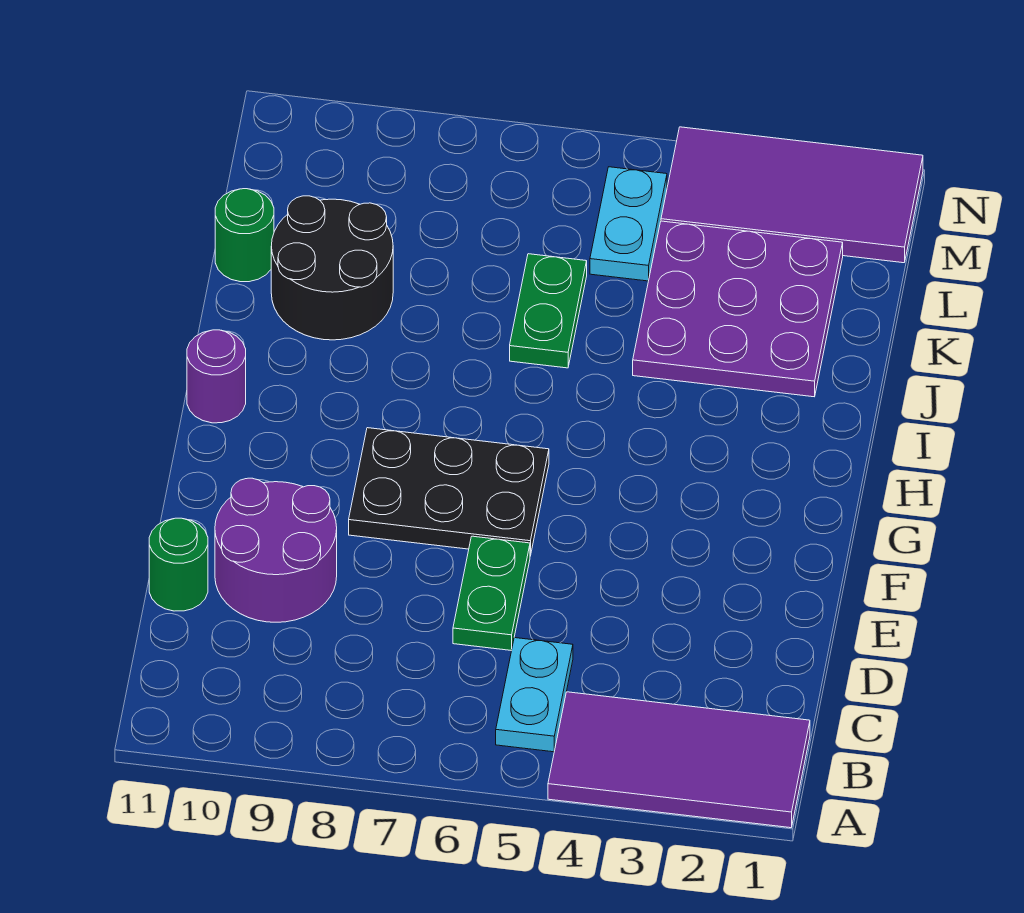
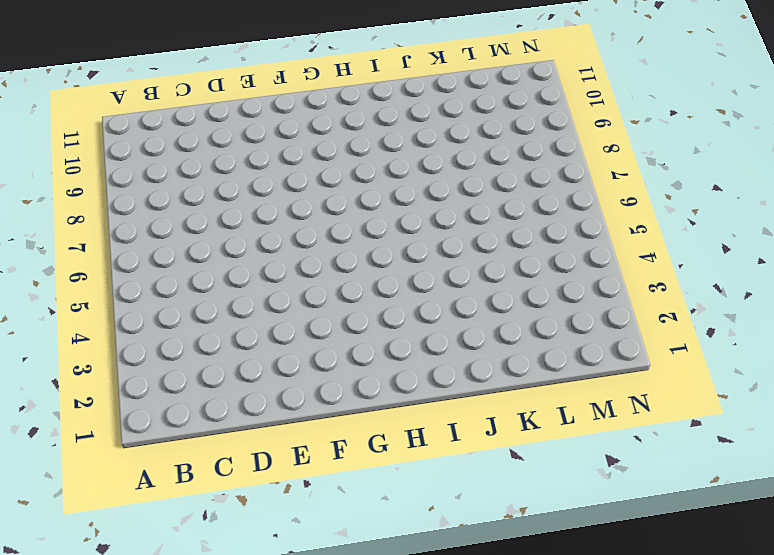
none -> purple 2x4 tile [548,692,810,828]
none -> cyan 1x2 plate [496,638,573,752]
none -> green 1x2 plate [453,536,530,651]

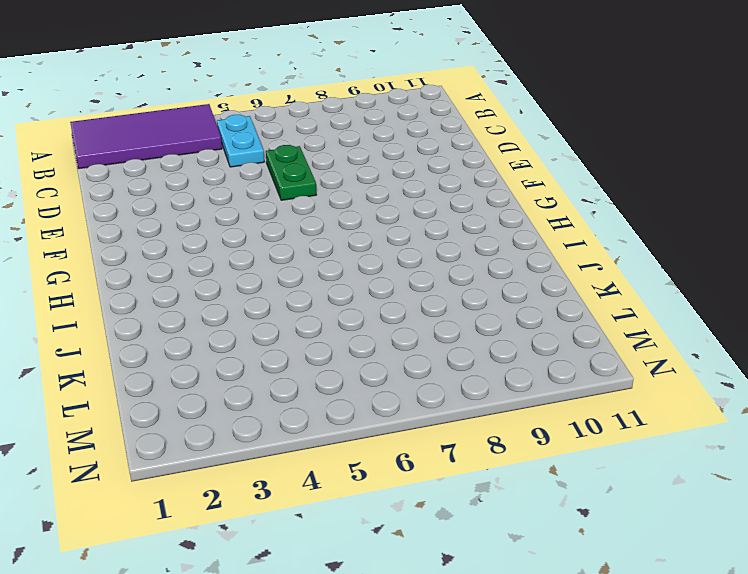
none -> purple 2x2 round brick [215,478,337,622]
none -> green 1x1 round brick [149,518,208,611]
none -> black 2x3 plate [349,428,549,556]

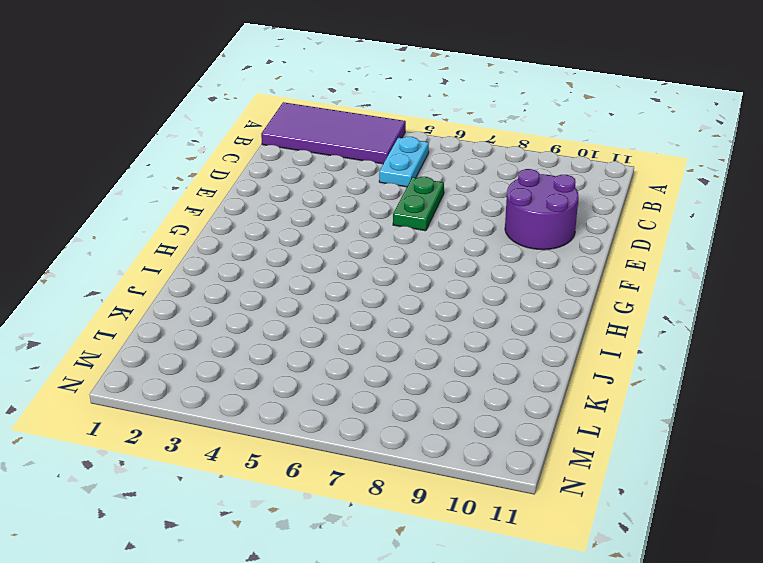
none -> green 1x1 round brick [149,518,208,611]
none -> black 2x3 plate [349,428,549,556]
none -> purple 1x1 round brick [187,330,246,423]

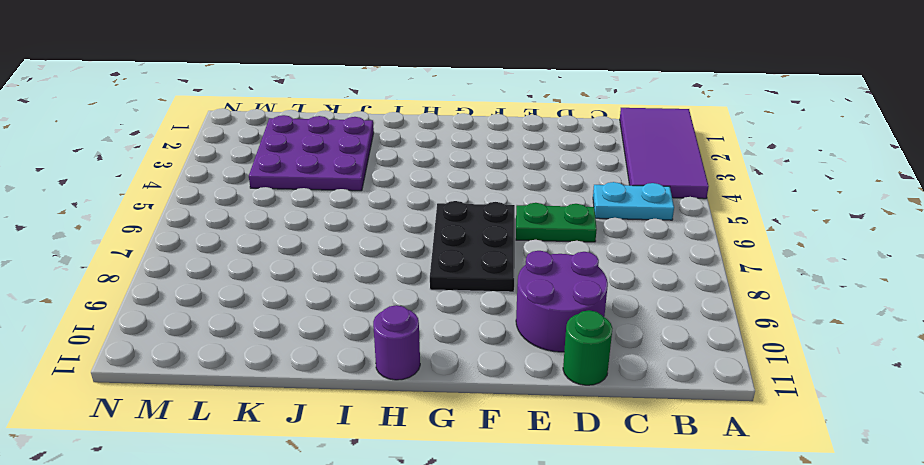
none -> green 1x2 plate [510,254,587,368]
none -> black 2x2 round brick [271,196,393,340]
none -> green 1x1 round brick [215,189,274,282]

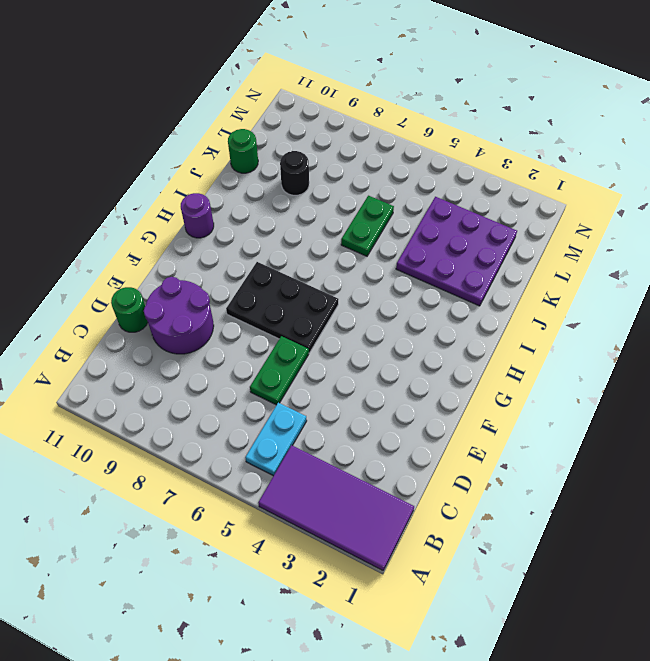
black 1x1 round brick [280,151,309,195] -> black 2x2 round brick [271,196,393,340]
none -> cyan 1x2 plate [590,167,667,281]
none -> purple 2x4 tile [661,127,923,263]

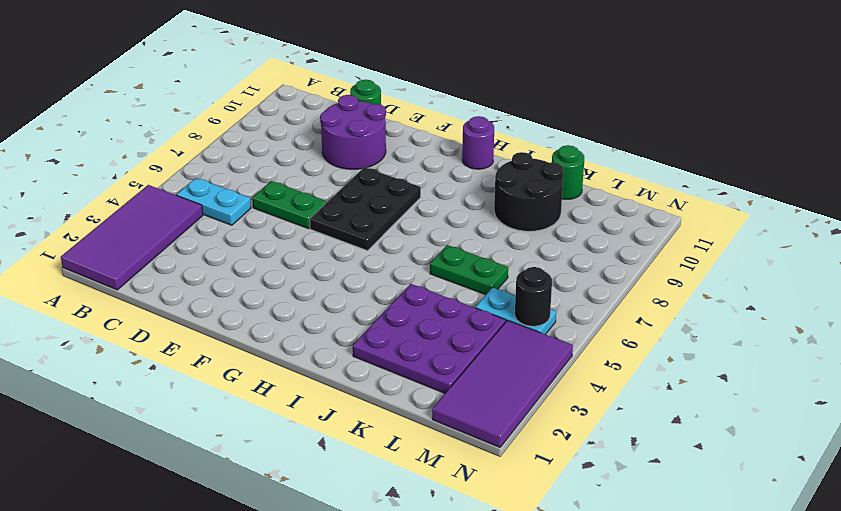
black 1x1 round brick [515,267,552,326] -> none

